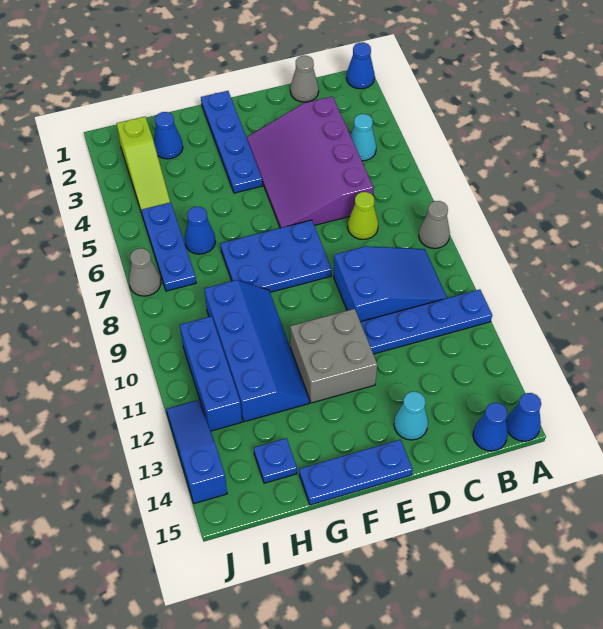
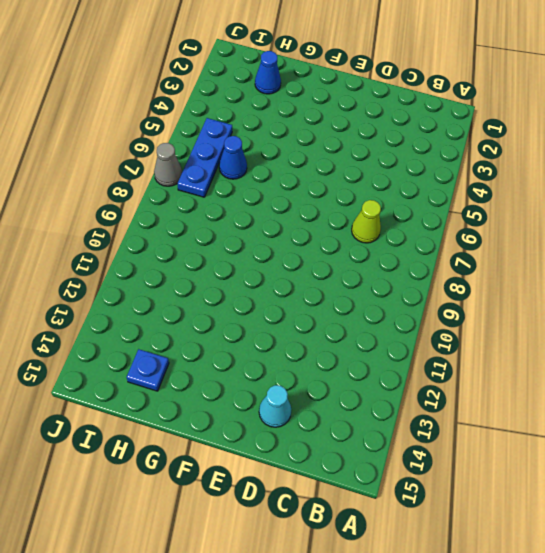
none -> blue 1x1 cone [346,42,375,89]
none -> grey 1x1 cone [419,201,450,248]
none -> blue 1x4 plate [360,289,492,354]

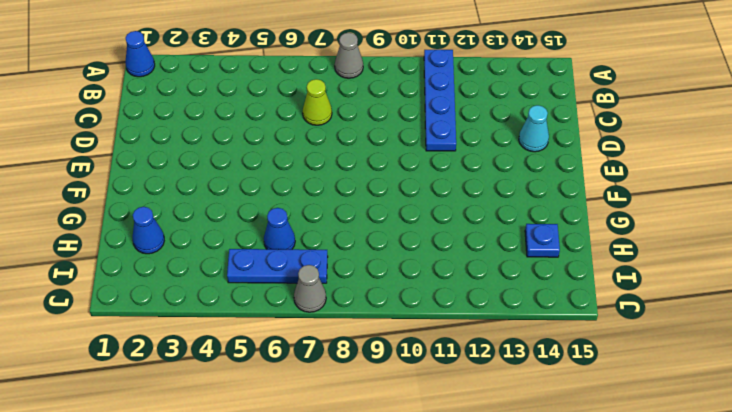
none -> blue 1x1 cone [506,393,541,441]
none -> cyan 1x1 cone [350,114,376,161]
none -> blue 2x3 slope [334,246,447,322]

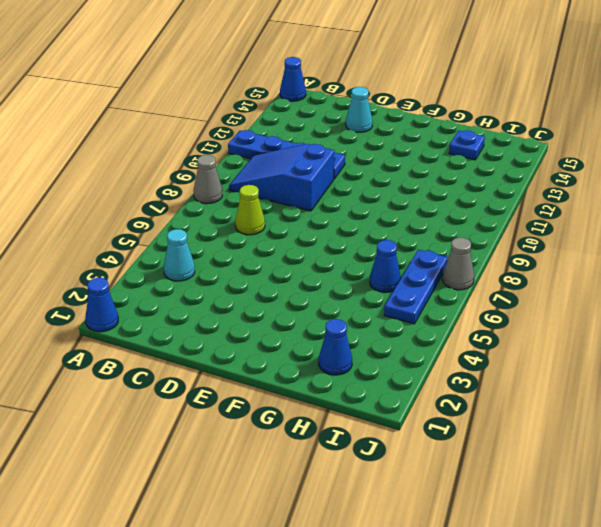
none -> blue 1x1 cone [473,403,508,451]
none -> grey 1x1 cone [290,56,319,102]
none -> purple 3x4 slope [247,96,373,228]

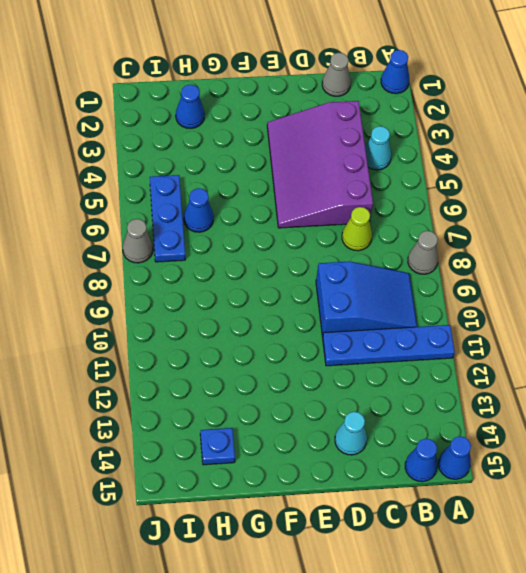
none -> blue 2x3 plate [220,220,332,292]
none -> grey 2x2 brick [290,309,377,403]
none -> blue 1x3 plate [299,440,413,505]

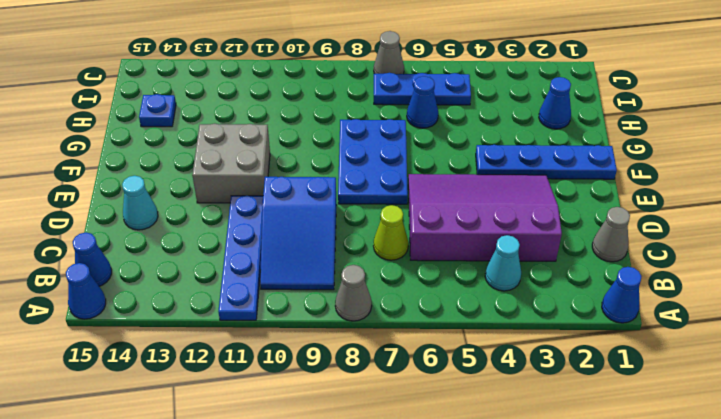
none -> blue 1x3 plate [299,440,413,505]
none -> blue 2x4 slope [204,280,309,422]
none -> lime 1x3 slope [117,117,170,213]

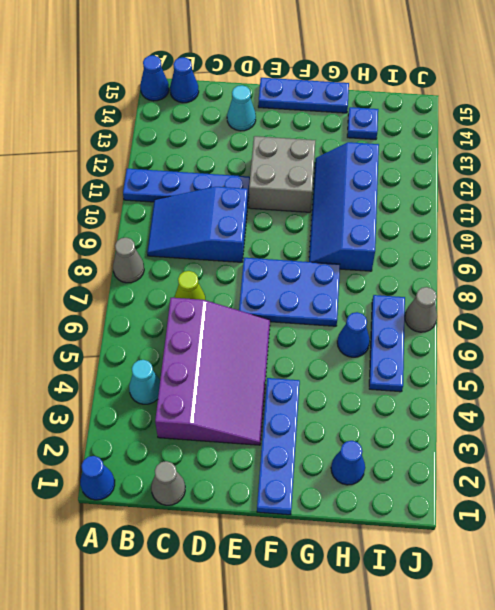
none -> lime 1x3 slope [117,117,170,213]
none -> blue 1x3 brick [180,316,242,431]
none -> blue 1x3 slope [166,400,227,504]

